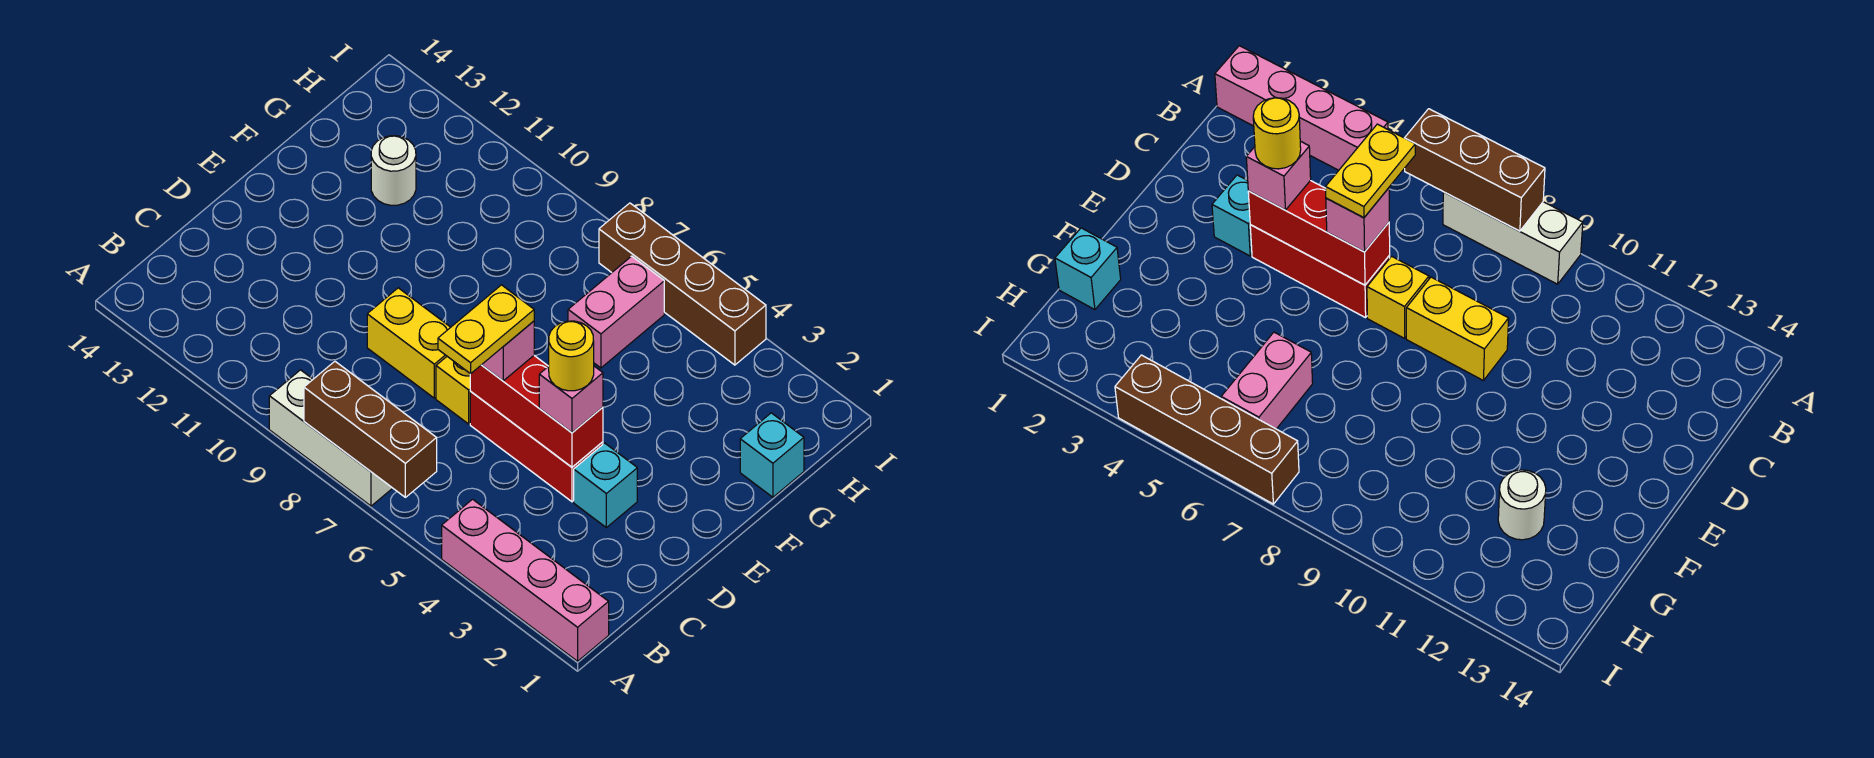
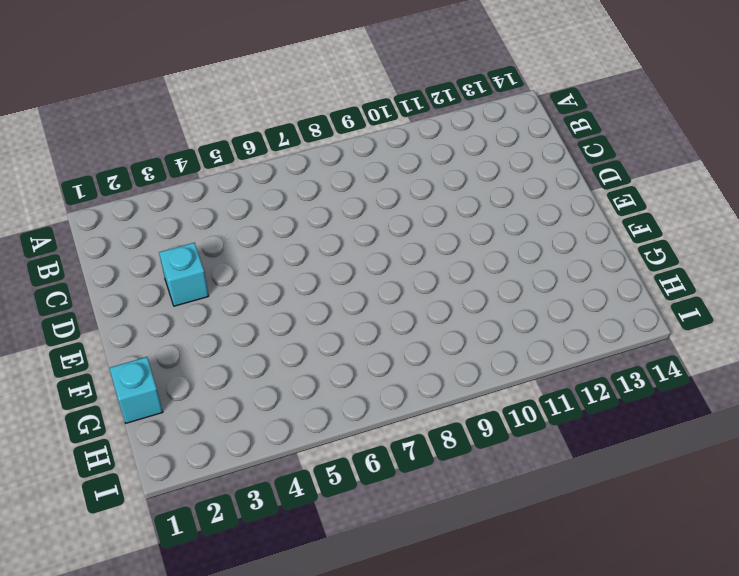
none -> pink 1x4 brick [442,499,609,661]
none -> white 1x3 brick [269,370,392,506]
none -> red 1x3 brick [470,392,603,502]

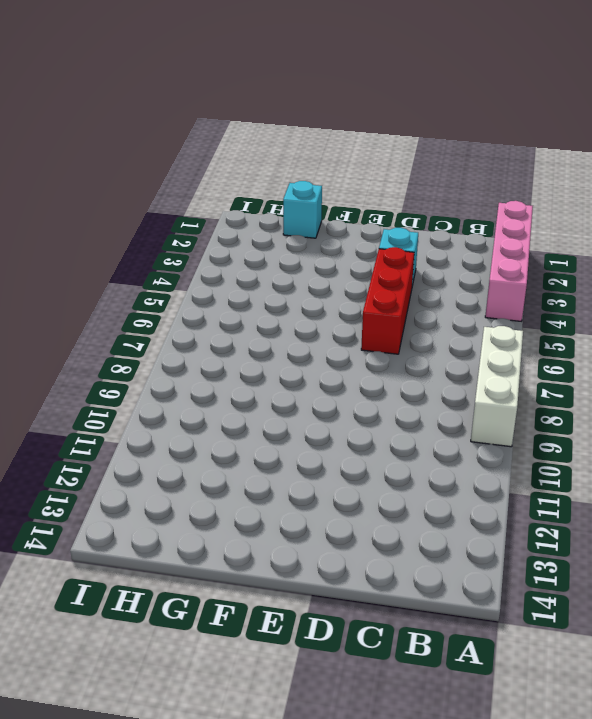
none -> yellow 1x1 brick [436,357,471,424]
none -> yellow 1x2 brick [367,288,451,398]
none -> pink 1x2 brick [568,256,664,368]

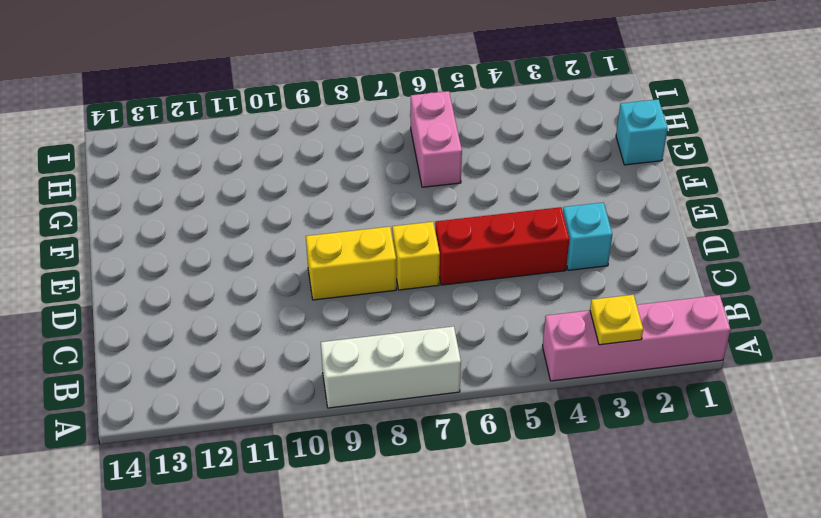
yellow 1x1 plate [590,295,643,345] -> none
none -> white 1x1 round brick [371,136,416,205]
none -> brown 1x4 brick [599,203,766,365]
none -> brown 1x3 brick [304,361,437,497]

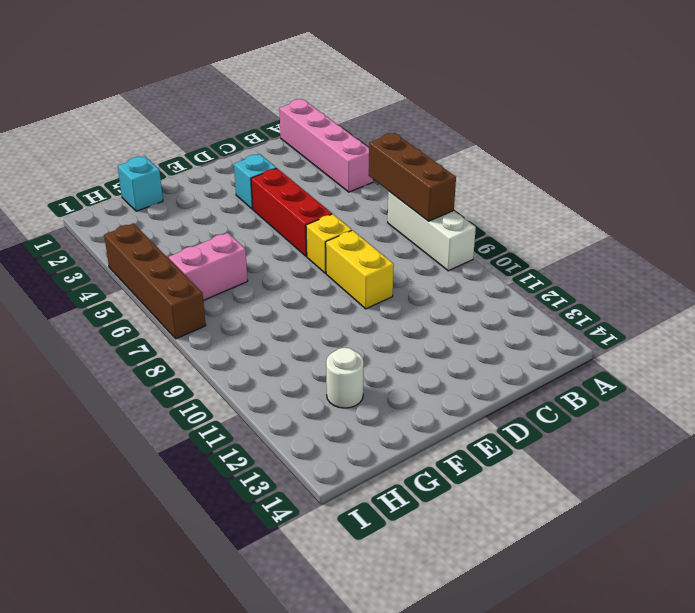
none -> red 1x3 brick [470,356,603,467]
none -> pink 1x1 brick [539,366,603,433]
none -> pink 1x1 brick [482,321,534,381]

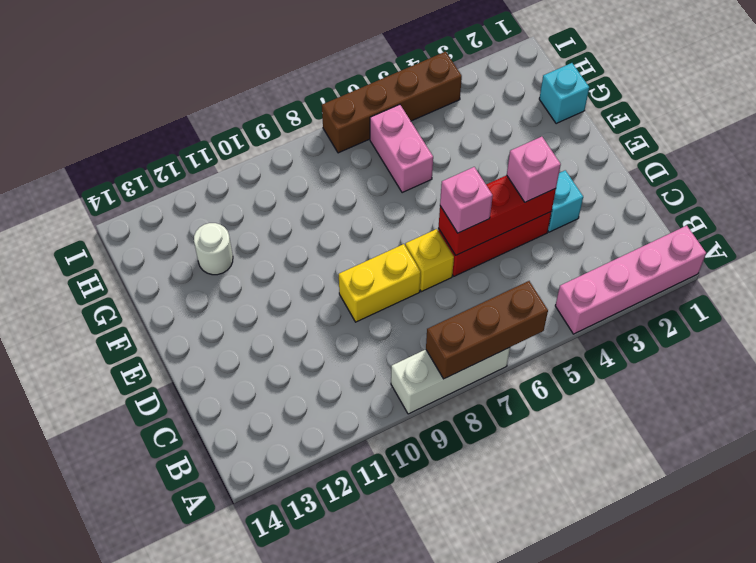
none -> yellow 1x2 plate [438,285,534,374]
none -> yellow 1x1 round brick [549,321,594,391]

